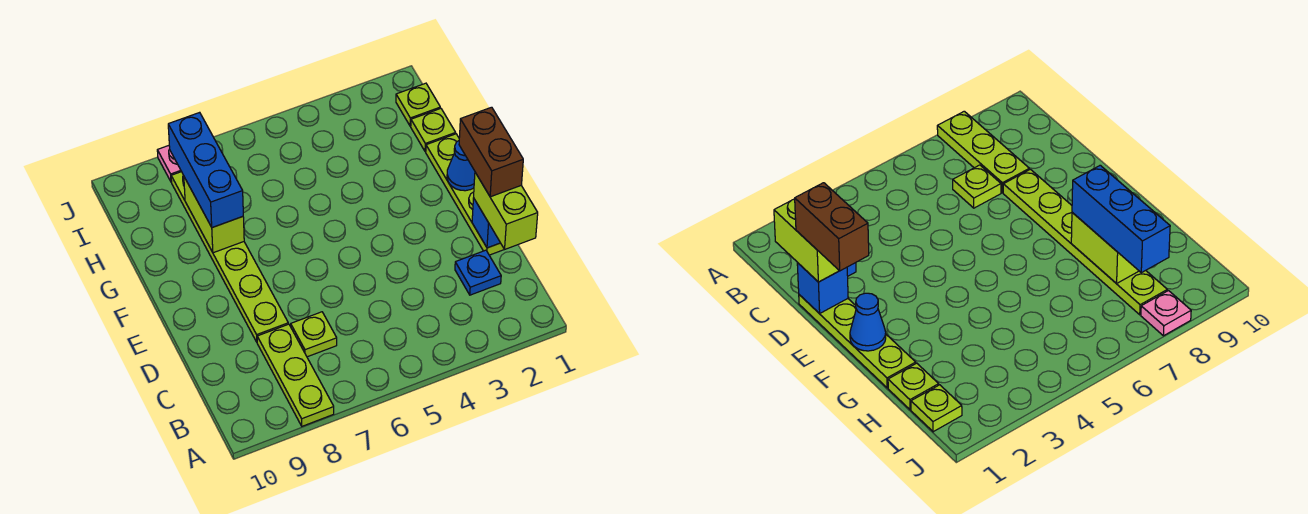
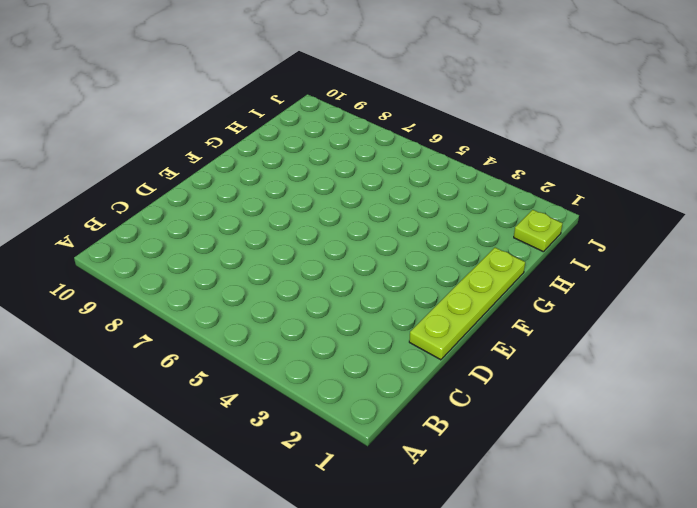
none -> lime 1x3 plate [257,324,334,426]
none -> blue 1x1 plate [455,250,501,295]
none -> lime 1x1 plate [291,312,337,357]

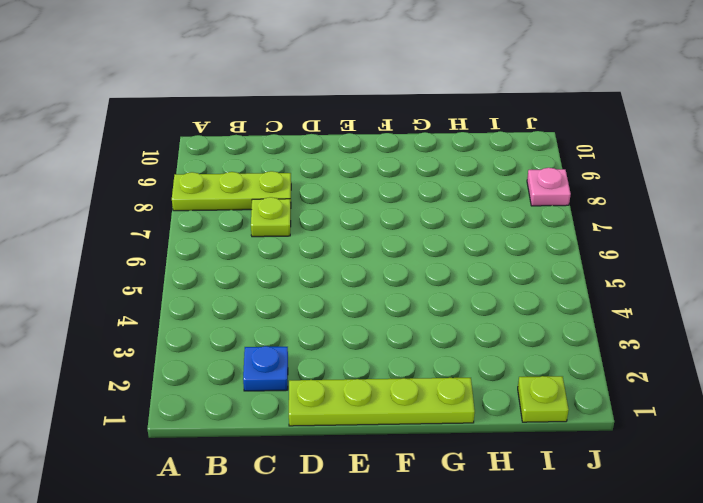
none -> lime 1x6 plate [171,172,288,342]
none -> lime 1x1 plate [411,108,456,152]
none -> blue 1x1 brick [472,198,500,248]

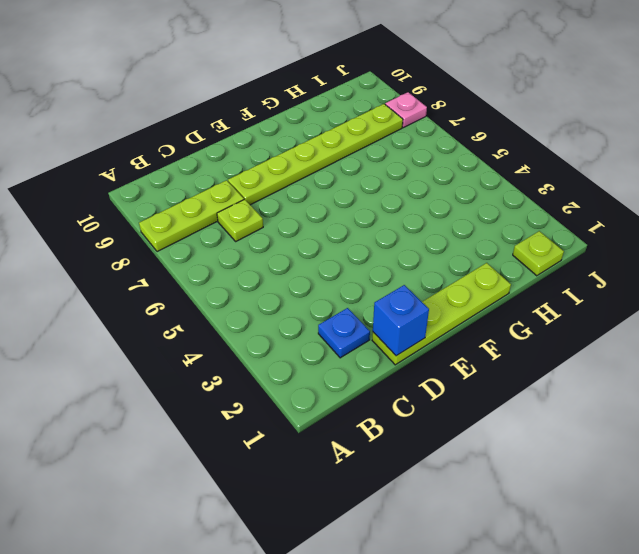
none -> lime 1x1 plate [411,108,456,152]
none -> blue 1x1 cone [447,141,475,191]
none -> lime 1x2 brick [184,177,244,253]

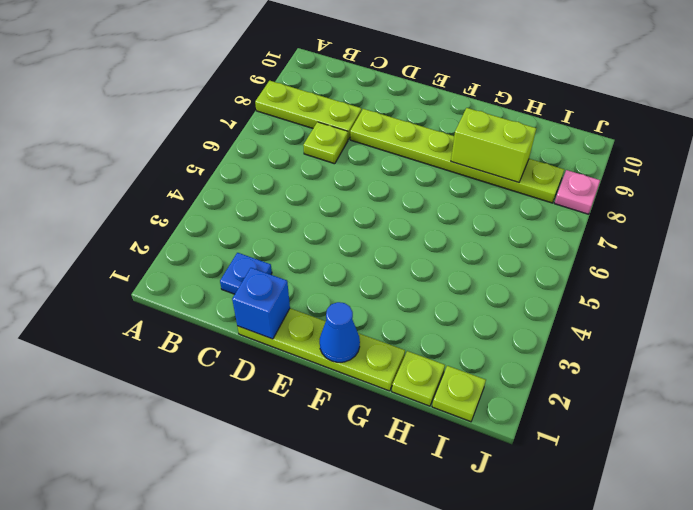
none -> lime 1x2 brick [474,173,538,249]
none -> blue 1x3 brick [168,112,243,228]
none -> brown 1x2 brick [459,107,523,197]

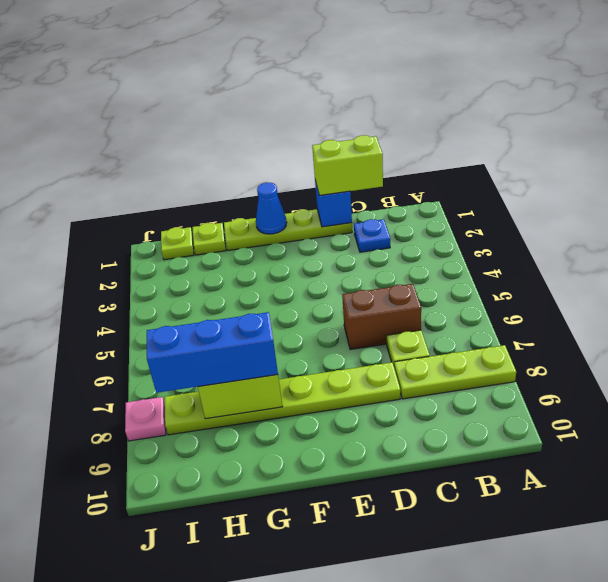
brown 1x2 brick [342,284,421,350] -> brown 1x2 brick moved to [459,107,523,197]

